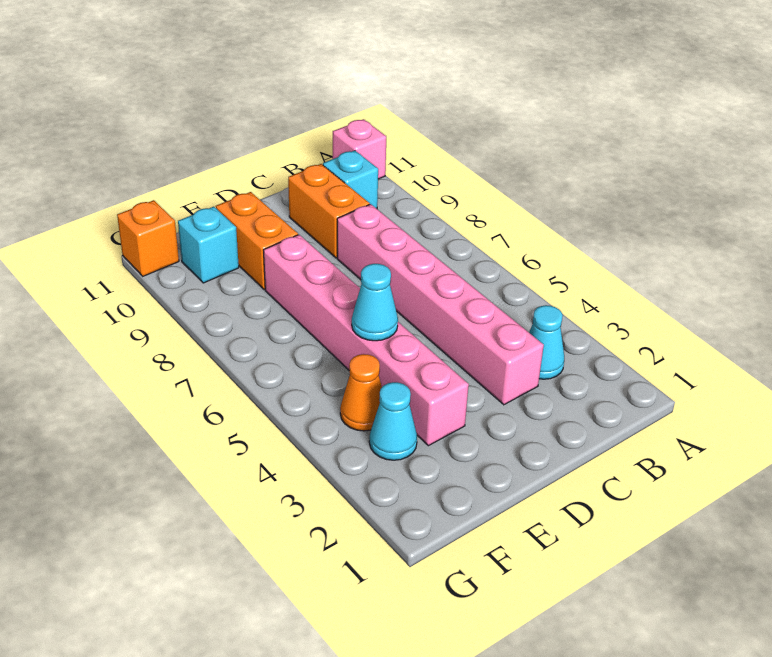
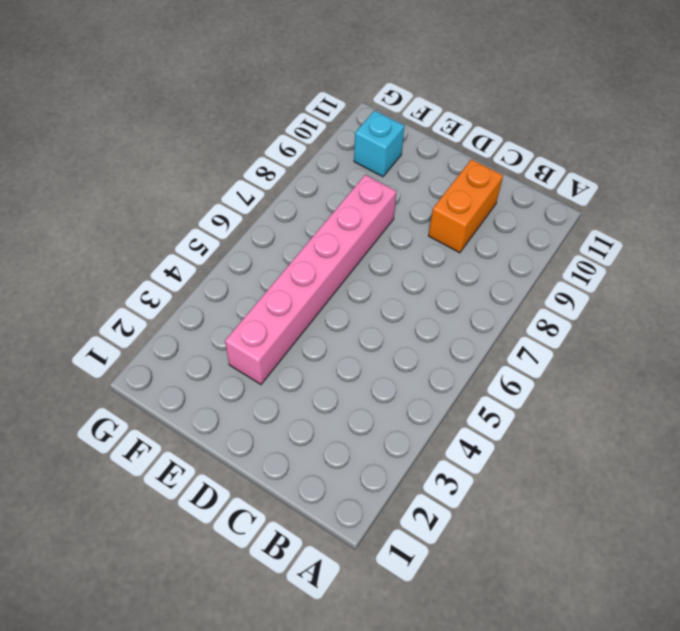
none -> pink 1x1 brick [333,119,386,179]
none -> cyan 1x1 cone [529,305,564,379]
none -> cyan 1x1 brick [323,151,378,209]

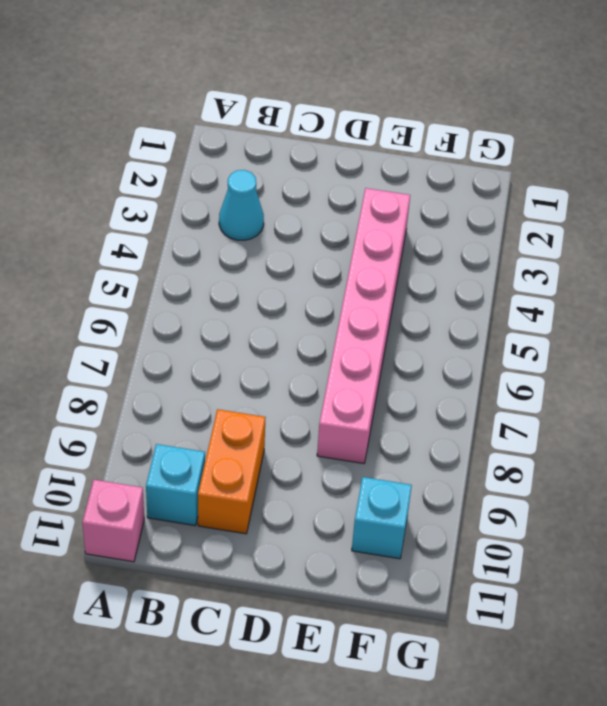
none -> pink 1x6 brick [337,204,544,405]
none -> orange 1x2 brick [216,192,298,290]
none -> cyan 1x1 cone [369,382,417,460]

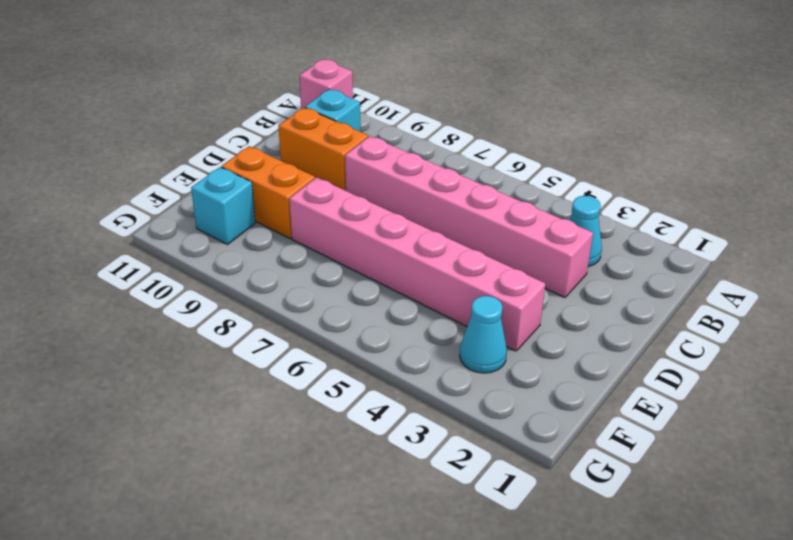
none -> orange 1x1 cone [340,354,382,431]
none -> orange 1x1 brick [117,200,179,276]
none -> cyan 1x1 cone [352,264,398,341]

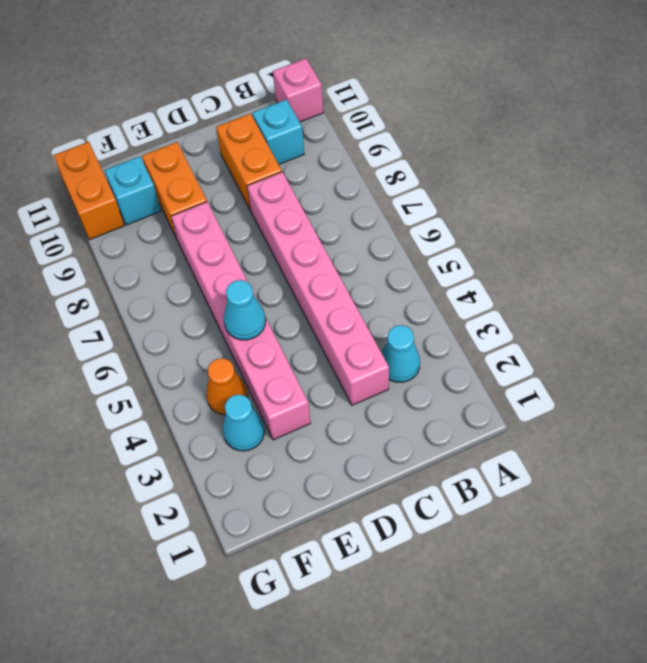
orange 1x2 brick [53,142,124,240] -> orange 1x1 brick [117,200,179,276]

